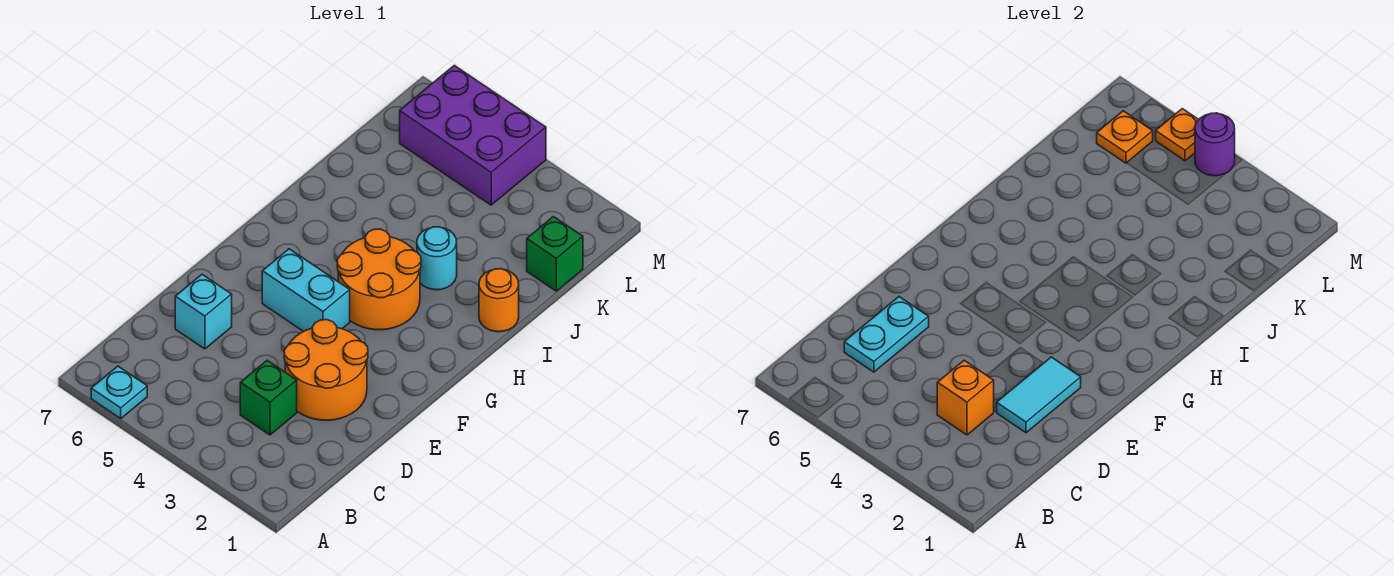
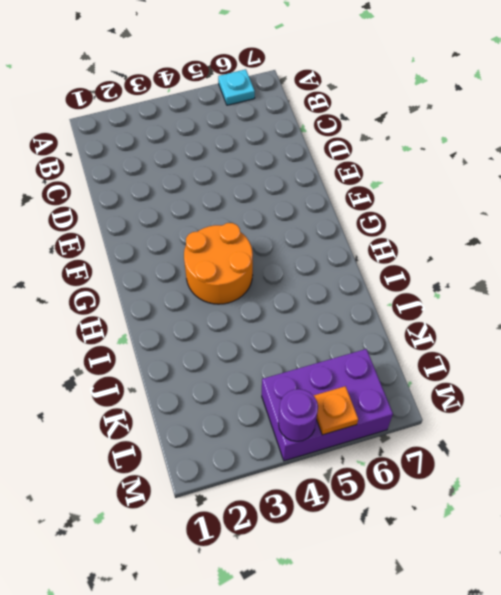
none -> green 1x1 brick [240,360,297,435]
none -> orange 2x2 round brick [284,320,368,420]
none -> cyan 1x1 brick [175,274,232,349]

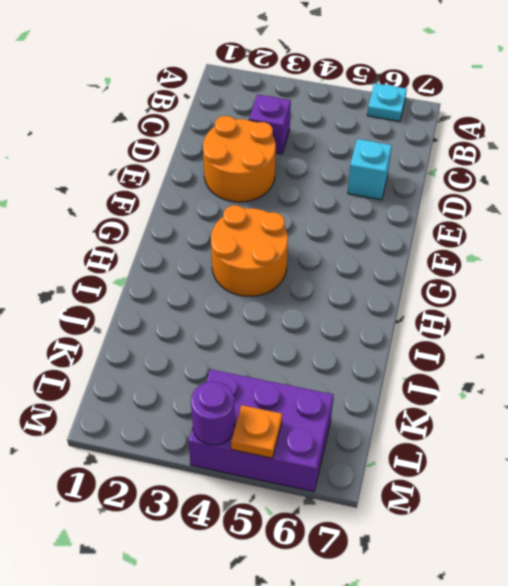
purple 1x1 brick [249,94,291,154] -> green 1x1 brick [240,360,297,435]
none -> cyan 1x2 brick [262,249,350,331]
none -> orange 1x1 round brick [479,269,519,332]
none -> cyan 1x1 round brick [417,227,457,290]

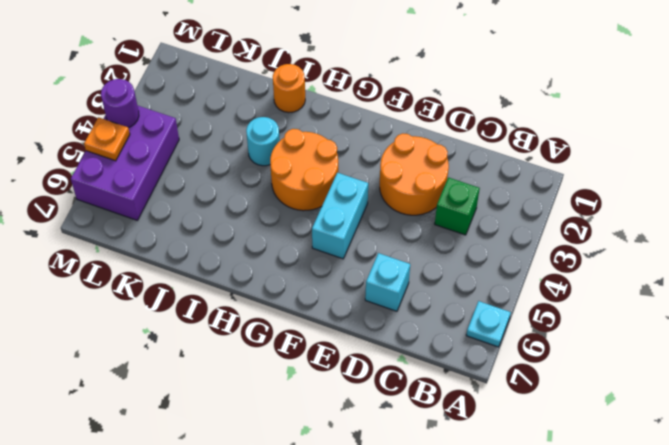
none -> green 1x1 brick [527,217,583,291]
none -> orange 1x1 brick [937,360,994,435]
none -> cyan 1x2 plate [844,297,929,372]

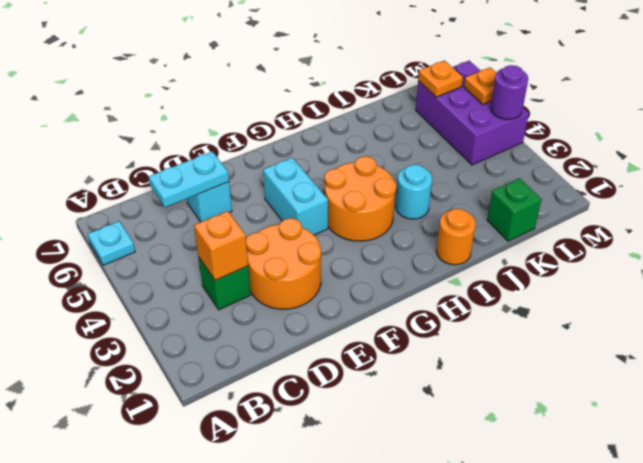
none -> cyan 1x2 tile [997,357,1081,433]

